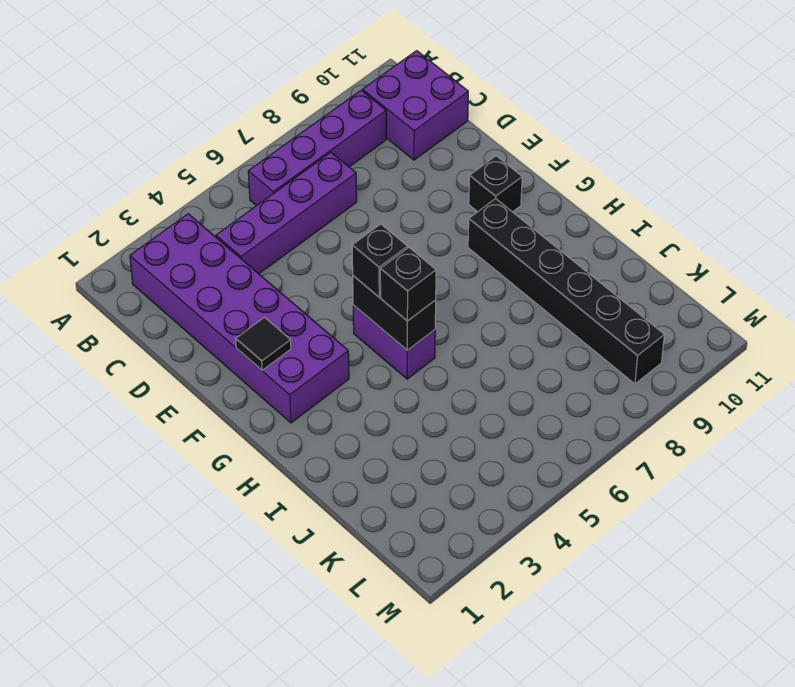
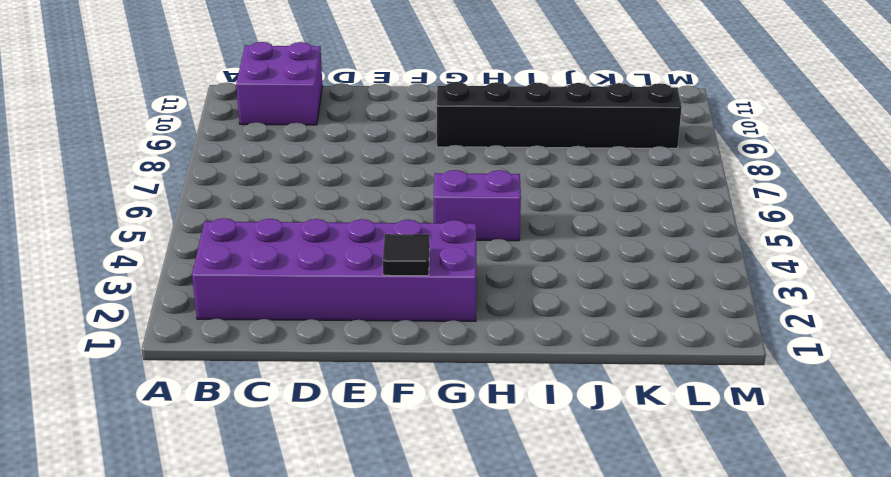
none -> purple 1x4 brick [248,90,386,206]
none -> purple 1x4 brick [216,153,357,274]

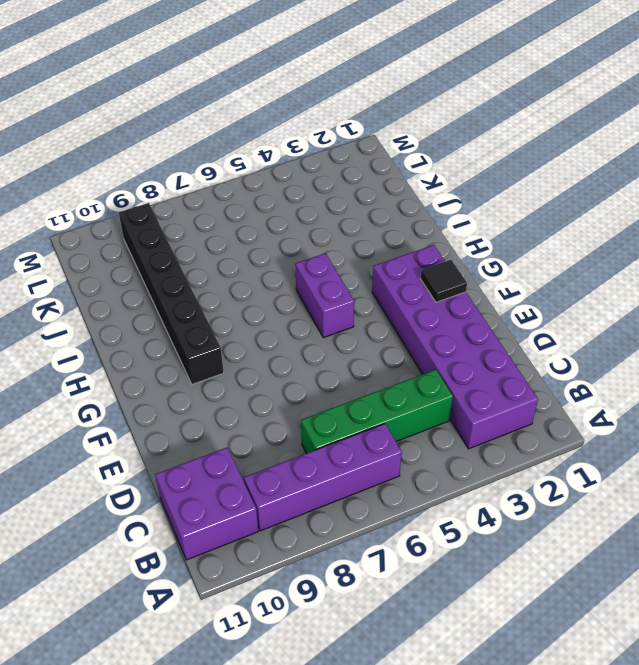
green 1x4 brick [301,370,453,453] -> purple 1x4 brick [216,153,357,274]
none -> black 1x1 brick [469,156,522,212]
none -> black 1x2 brick [353,276,436,350]

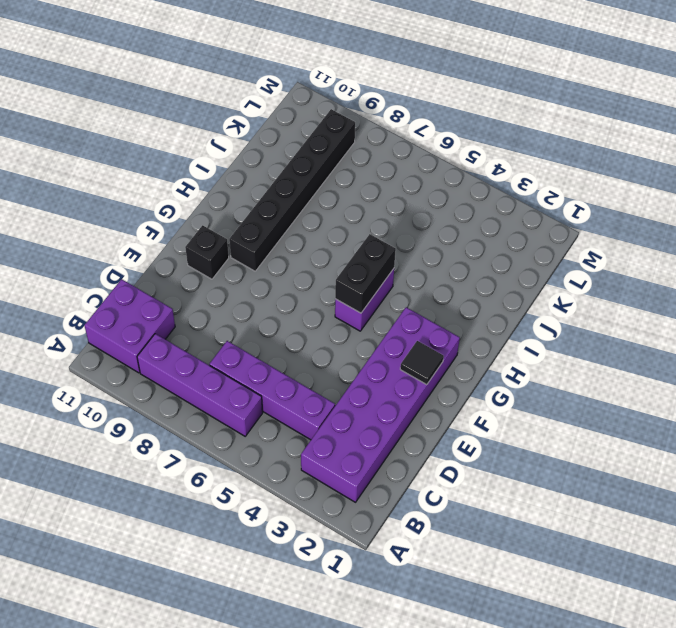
none -> black 1x1 brick [352,224,408,297]
none -> black 1x1 brick [380,248,436,321]

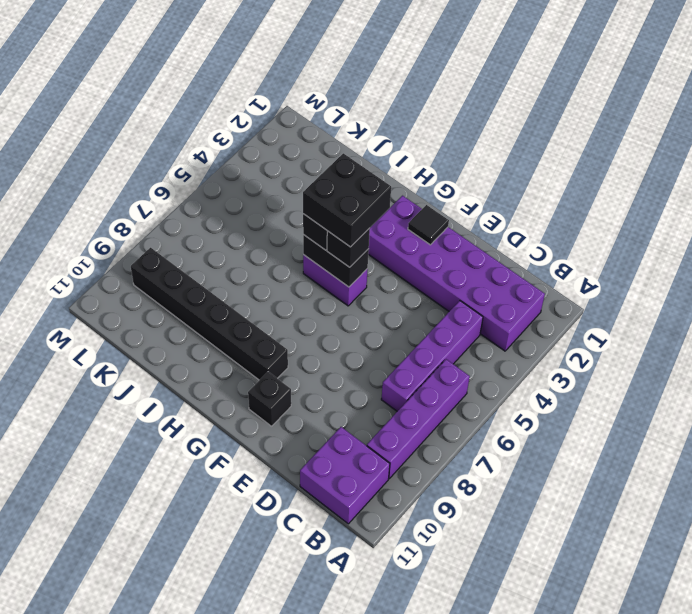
black 2x2 brick [303,153,391,247] -> none

